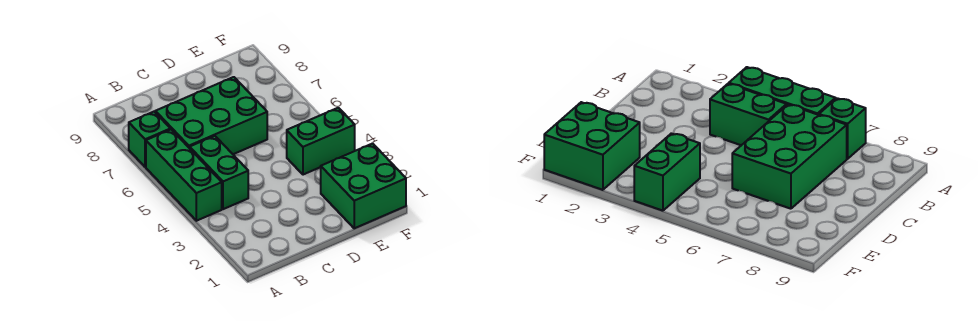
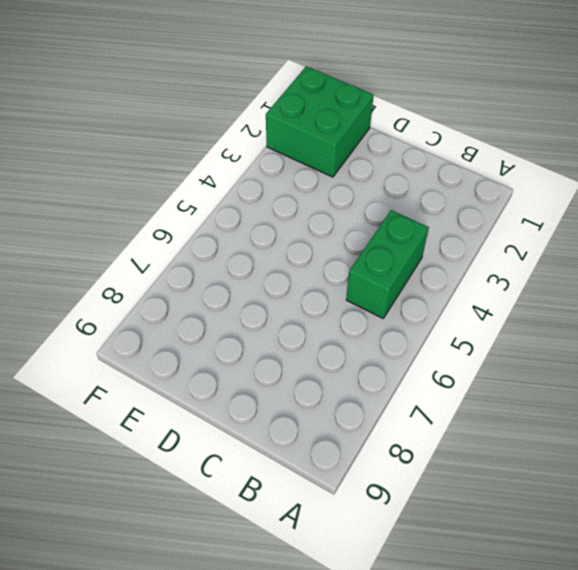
none -> green 1x3 brick [146,129,222,221]
none -> green 1x1 brick [129,112,170,167]

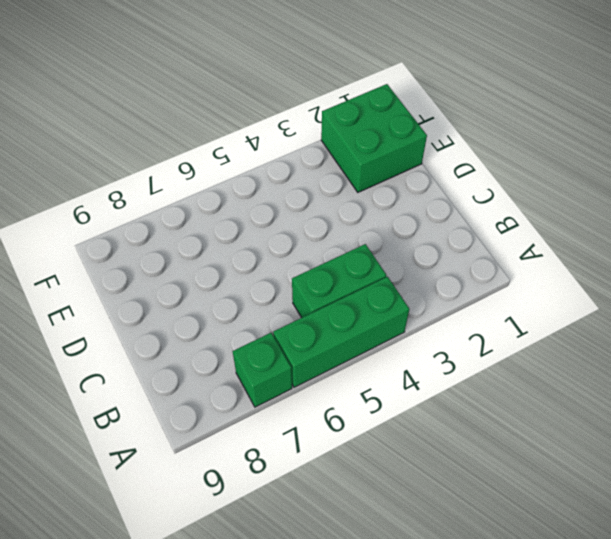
none -> green 2x3 brick [155,77,267,154]
none -> green 1x2 brick [287,108,355,175]

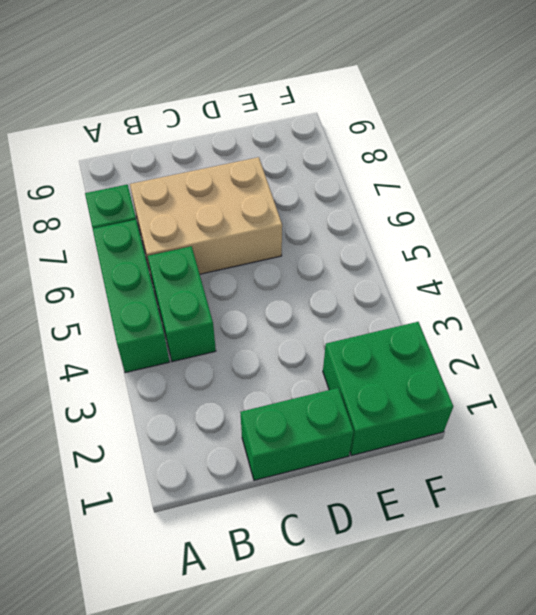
tan 2x3 brick [130,157,282,278] -> green 2x3 brick [155,77,267,154]
green 1x2 brick [240,388,353,480] -> green 1x2 brick moved to [287,108,355,175]

